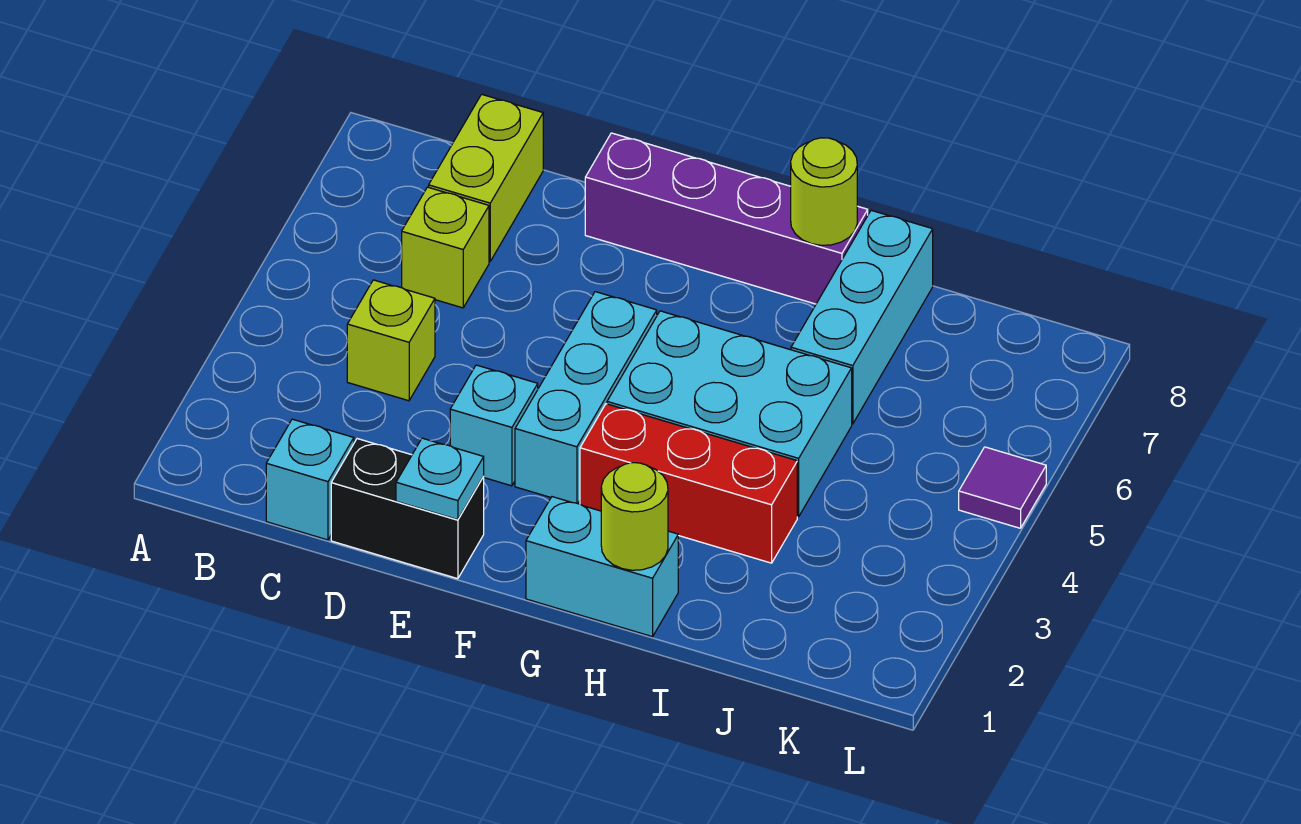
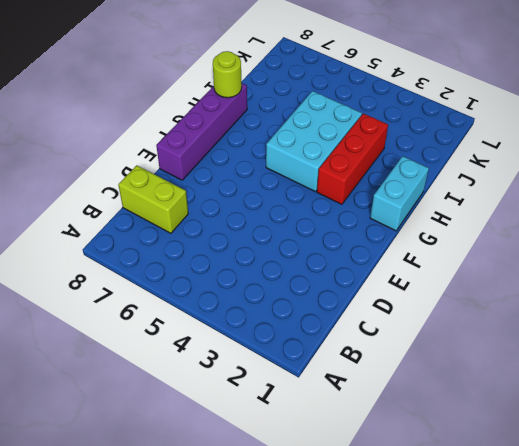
none -> cyan 1x1 brick [266,419,354,540]
none -> lime 1x1 brick [347,280,435,401]
none -> lime 1x1 brick [402,187,489,308]

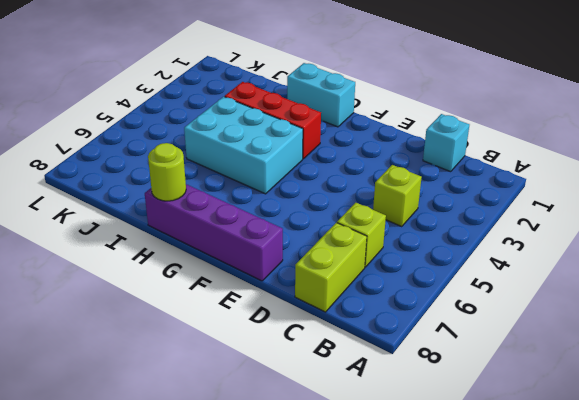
none -> black 1x2 brick [331,439,484,579]
none -> cyan 1x1 brick [450,365,538,486]
none -> cyan 1x3 brick [515,292,657,504]

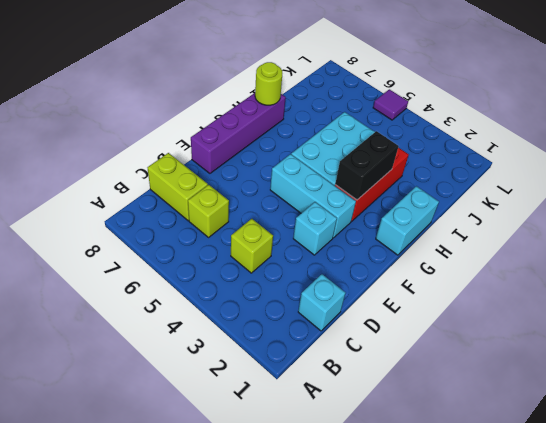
black 1x2 brick [335,131,399,200] -> black 1x2 brick moved to [331,439,484,579]
none -> cyan 1x3 brick [791,210,933,424]
none -> cyan 1x1 plate [396,438,484,520]
none -> lime 1x1 round brick [601,463,668,570]

